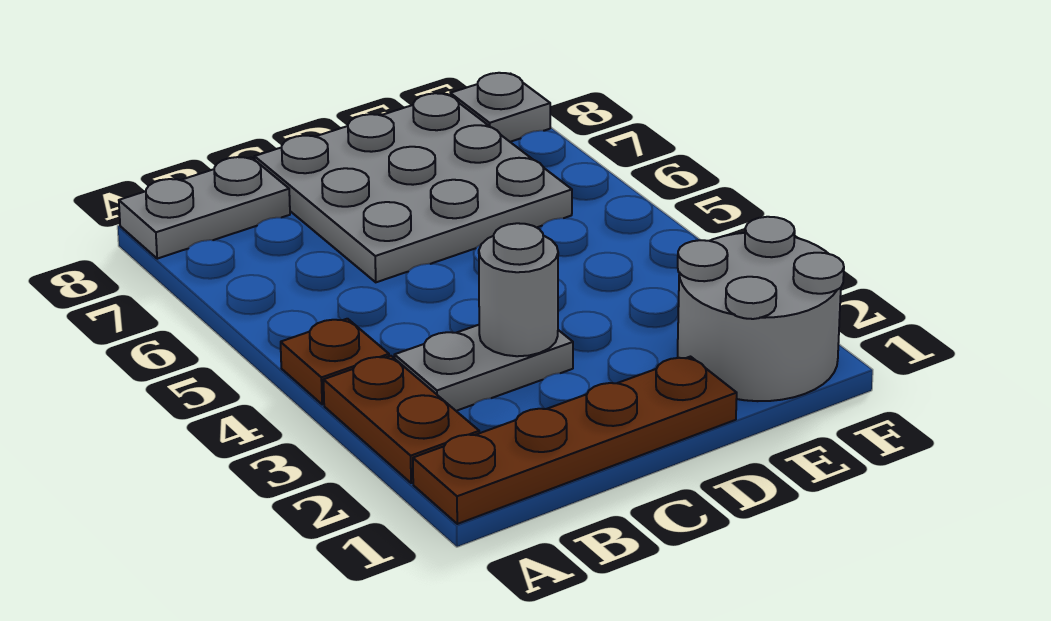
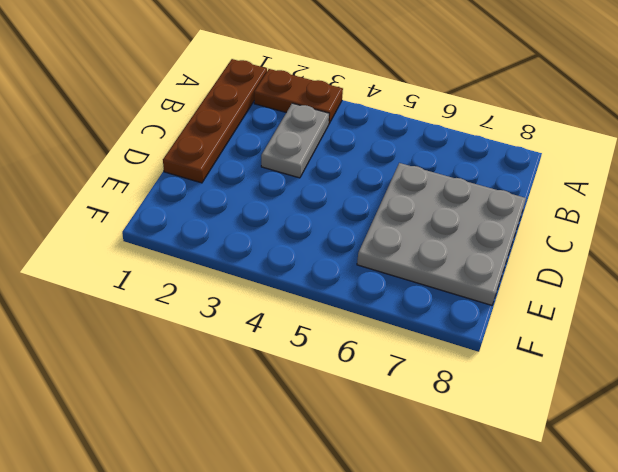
none -> brown 1x1 plate [281,319,389,405]
none -> grey 1x2 plate [119,157,290,259]

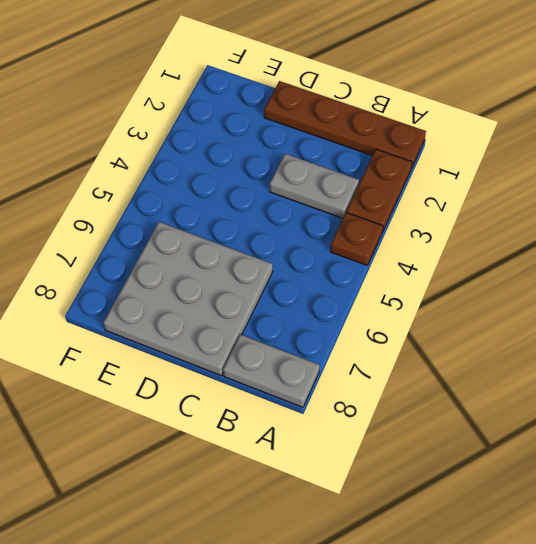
none -> grey 2x2 round brick [678,217,844,401]
none -> grey 1x1 plate [450,73,550,142]

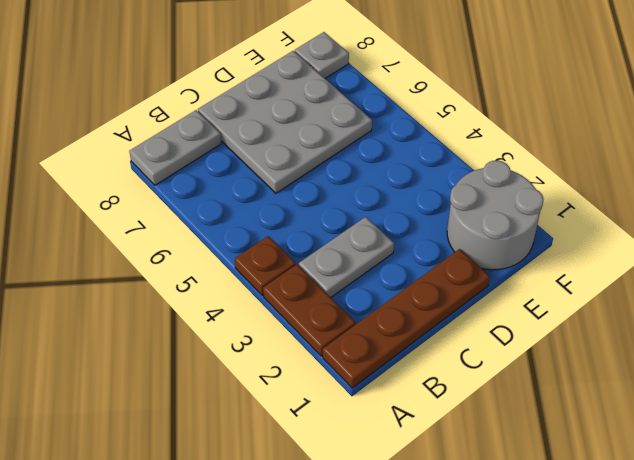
none -> grey 1x1 round brick [479,223,558,356]

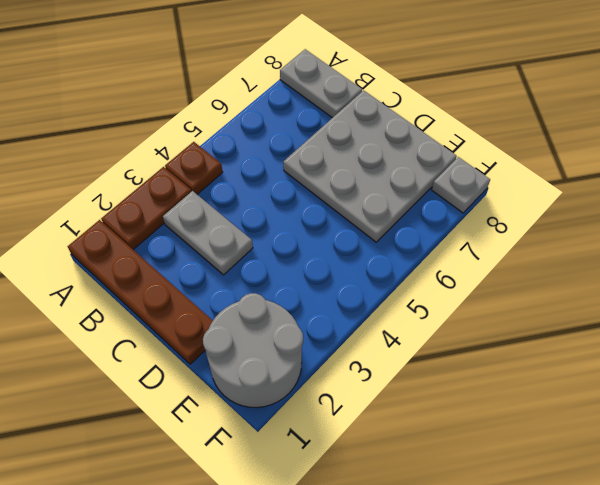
none -> grey 1x1 round brick [479,223,558,356]

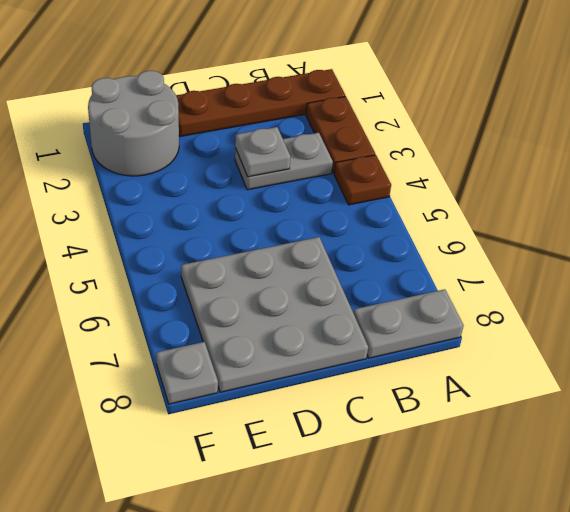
grey 1x1 plate [235,127,290,177] -> grey 1x1 round brick [479,223,558,356]

